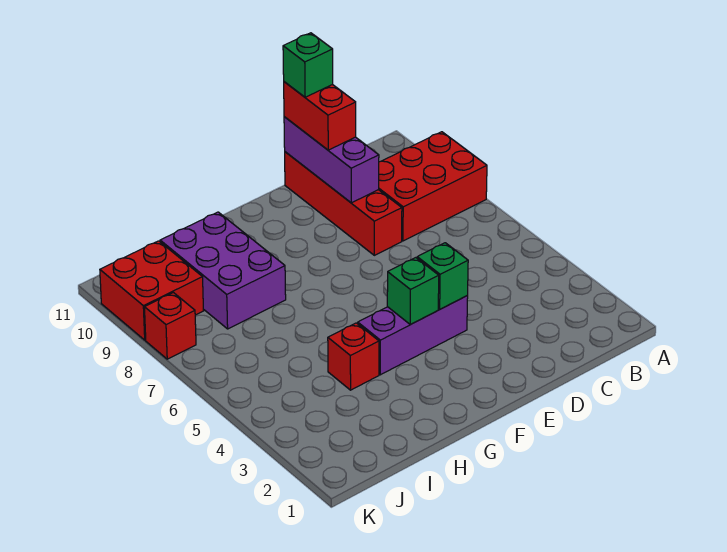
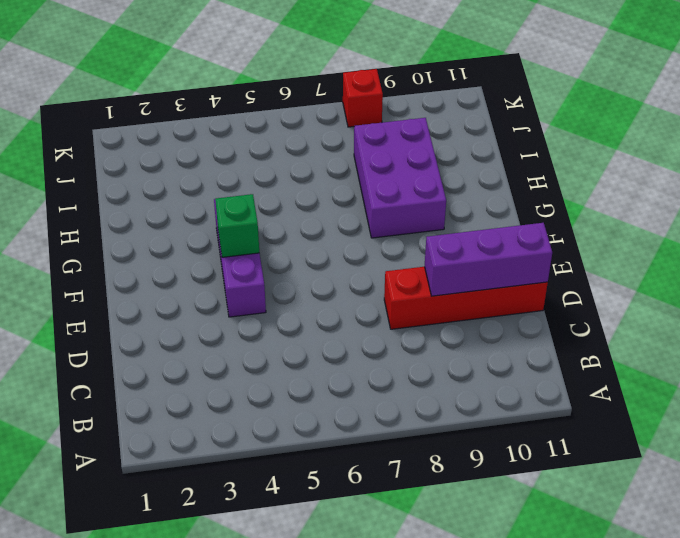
purple 2x3 brick [354,118,446,238] -> purple 2x3 brick turned to [160,212,286,329]
none -> red 2x3 brick [379,132,487,241]
none -> red 1x1 brick [328,323,379,390]
none -> red 2x2 brick [100,241,204,340]

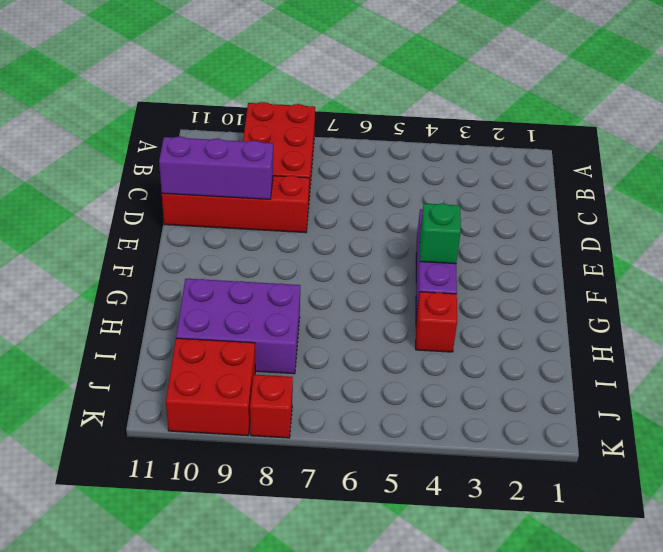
none -> green 1x1 brick [417,243,468,309]
none -> red 1x2 brick [284,82,356,150]
none -> green 1x1 brick [283,33,333,97]

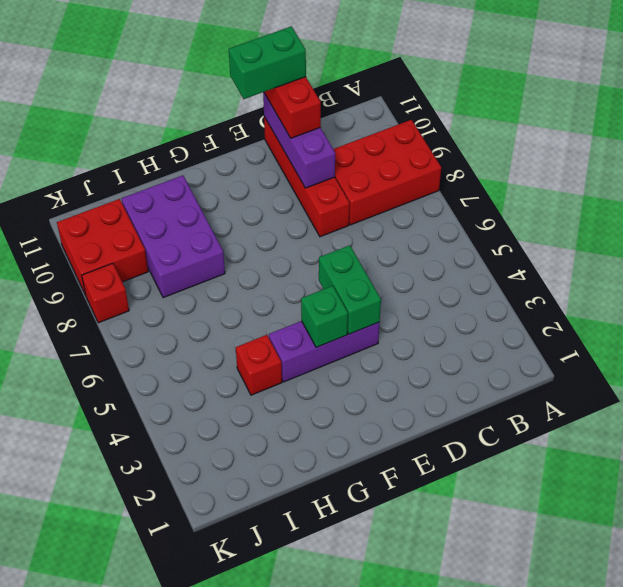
green 1x2 brick [229,26,306,99] -> green 1x1 brick [283,33,333,97]
green 1x2 brick [319,245,381,334] -> green 1x1 brick [417,243,468,309]

